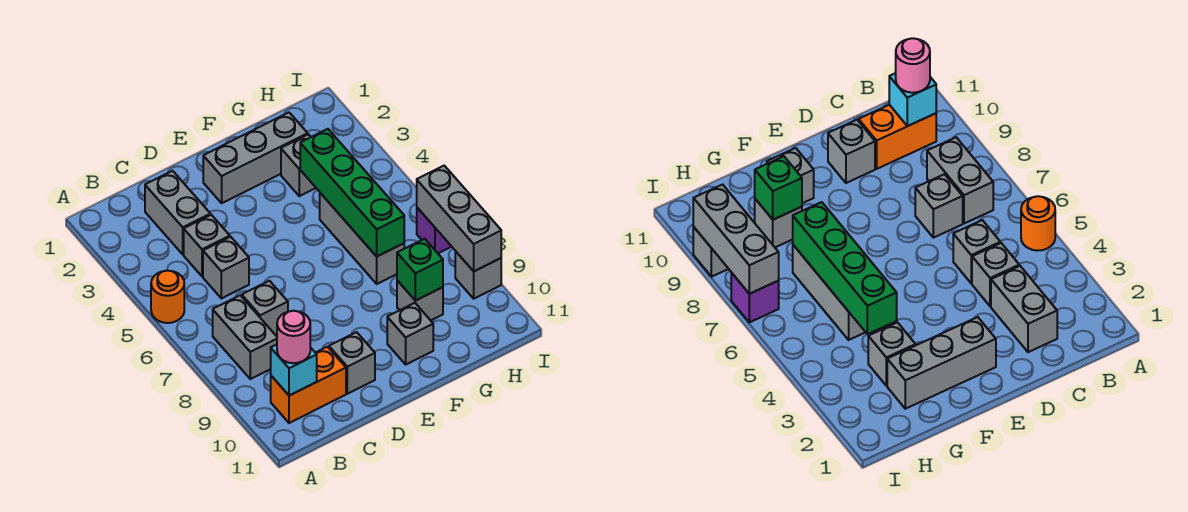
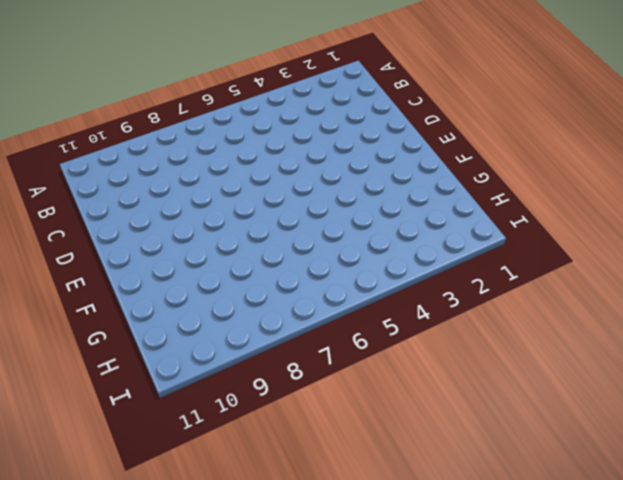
none -> orange 1x1 round brick [151,271,184,323]
none -> grey 1x2 brick [213,295,277,379]
none -> orange 1x2 brick [271,347,346,423]

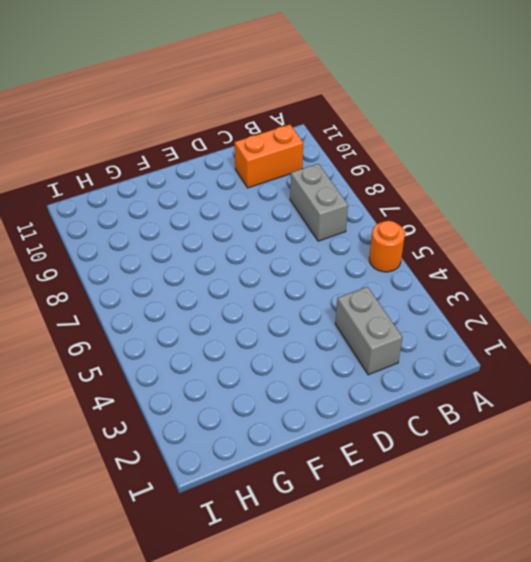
none -> grey 1x1 brick [184,215,230,277]
none -> grey 1x1 brick [203,237,249,299]
none -> grey 1x1 brick [242,281,288,335]

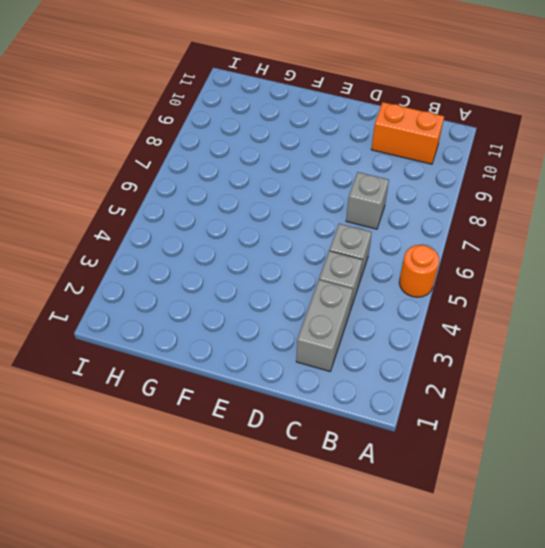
none -> grey 1x2 brick [213,295,277,379]
none -> grey 1x1 brick [329,332,375,394]
none -> grey 1x3 brick [203,113,308,203]

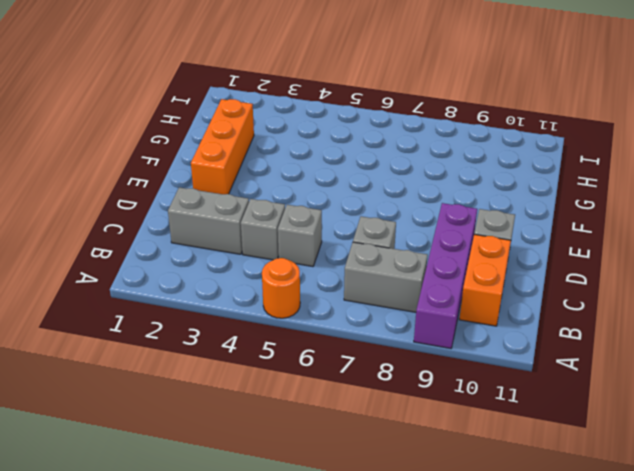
purple 1x4 brick [414,203,477,348] -> none
orange 1x3 brick [191,99,254,194] -> grey 1x3 brick [203,113,308,203]
none -> grey 1x1 brick [387,303,433,364]
none -> grey 1x1 brick [281,134,316,196]
none -> grey 1x3 brick [320,193,404,284]

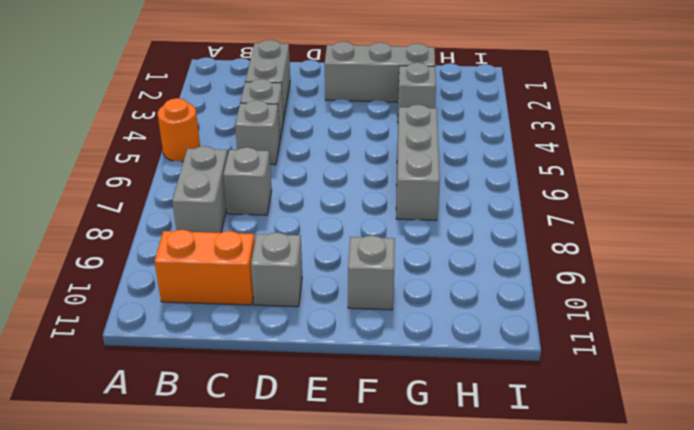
none -> grey 1x1 brick [397,280,443,320]
none -> purple 1x1 brick [417,208,452,253]
none -> grey 1x1 brick [455,251,501,299]

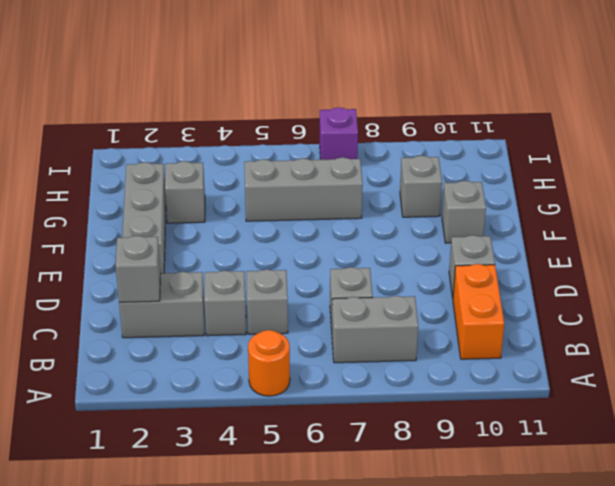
grey 1x1 brick [115,236,161,302] -> grey 1x1 brick moved to [455,251,501,299]
none -> cyan 1x1 brick [271,345,317,396]
none -> green 1x4 brick [300,129,404,256]
none -> green 1x1 brick [397,239,443,301]

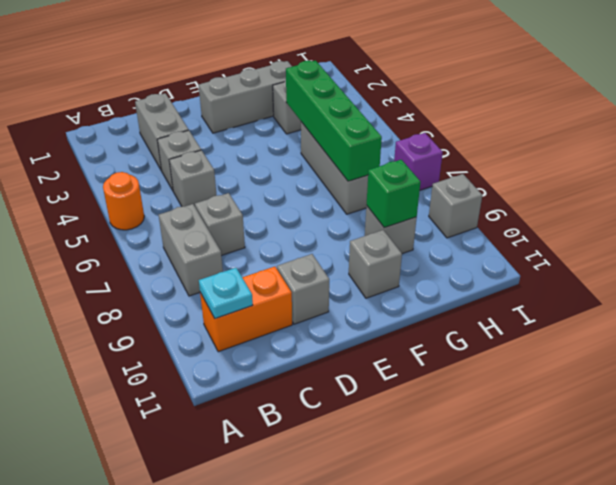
cyan 1x1 plate [199,268,253,319] -> cyan 1x1 brick [271,345,317,396]
none -> grey 1x3 brick [417,166,501,271]
none -> pink 1x1 round brick [277,311,310,363]

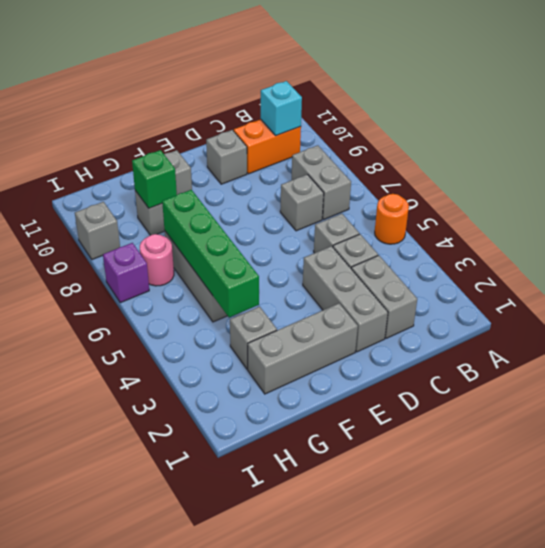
grey 1x3 brick [303,246,388,352] -> grey 1x3 brick moved to [417,166,501,271]
pink 1x1 round brick [140,234,174,286] -> pink 1x1 round brick moved to [277,311,310,363]

